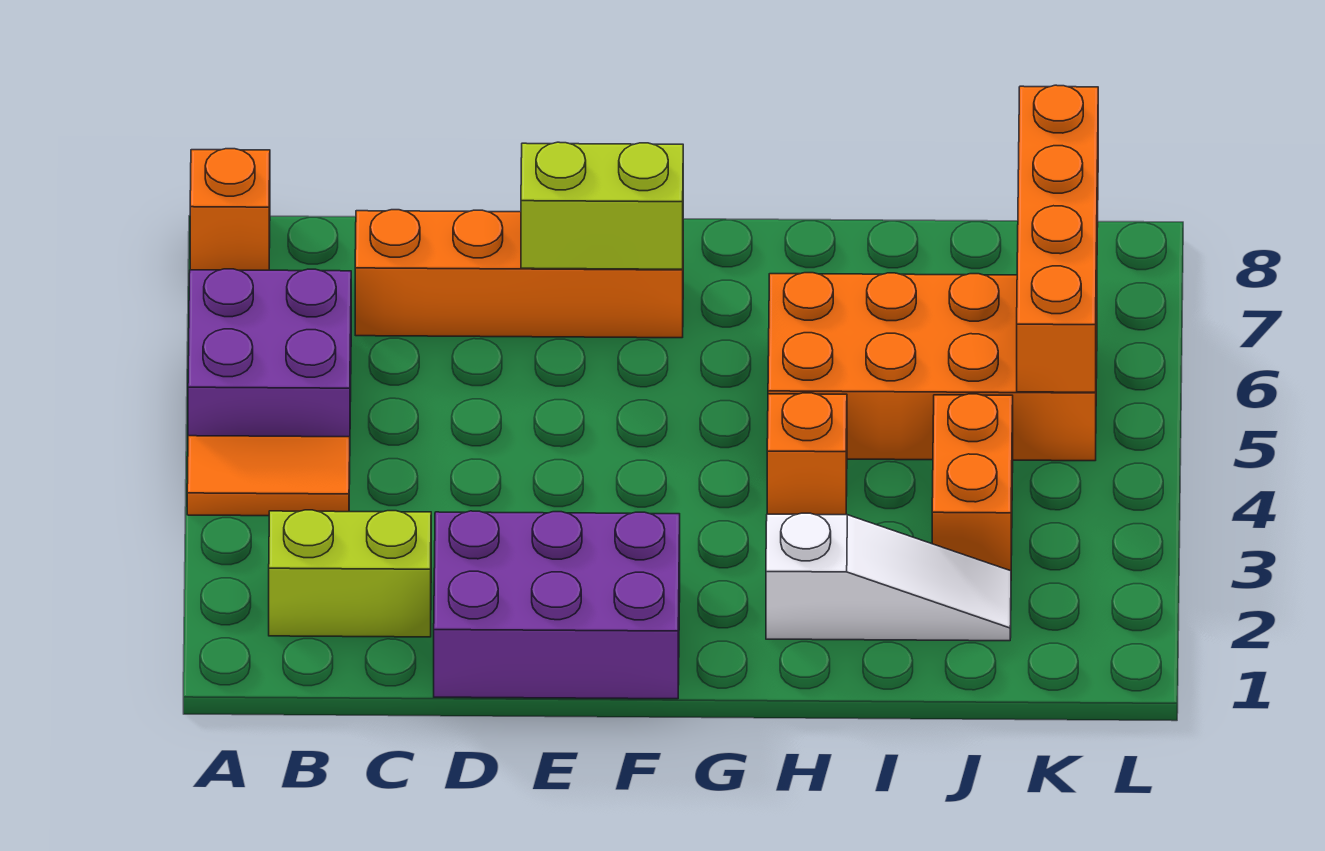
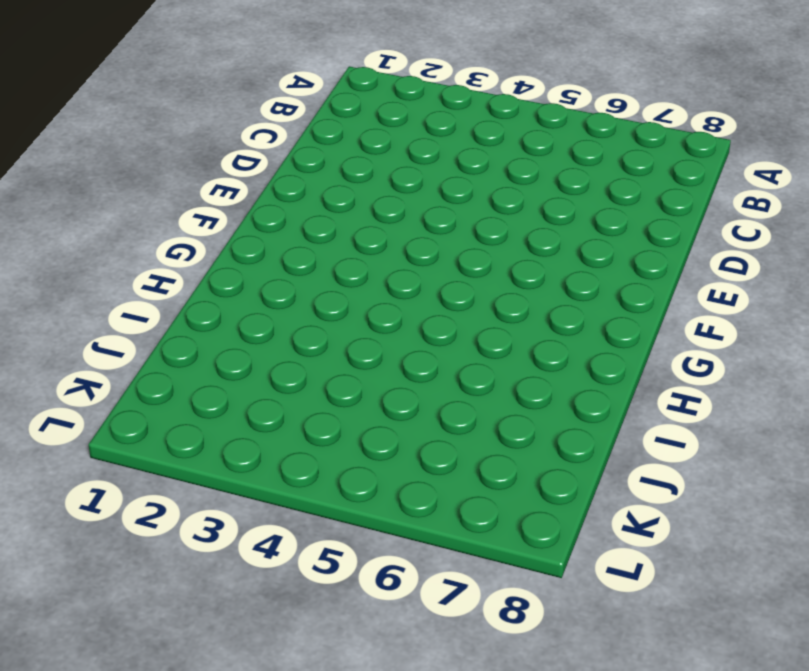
none -> orange 1x2 tile [187,436,350,516]
none -> purple 2x2 brick [188,269,351,437]
none -> orange 1x1 brick [190,149,270,270]

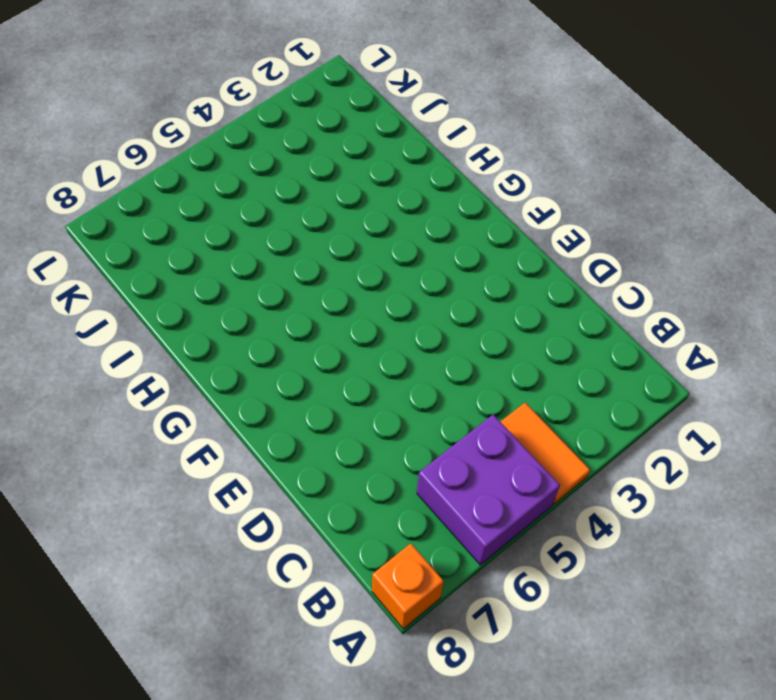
none -> lime 1x2 brick [269,510,431,637]
none -> orange 1x4 brick [355,210,683,338]
none -> purple 2x3 brick [434,511,680,699]

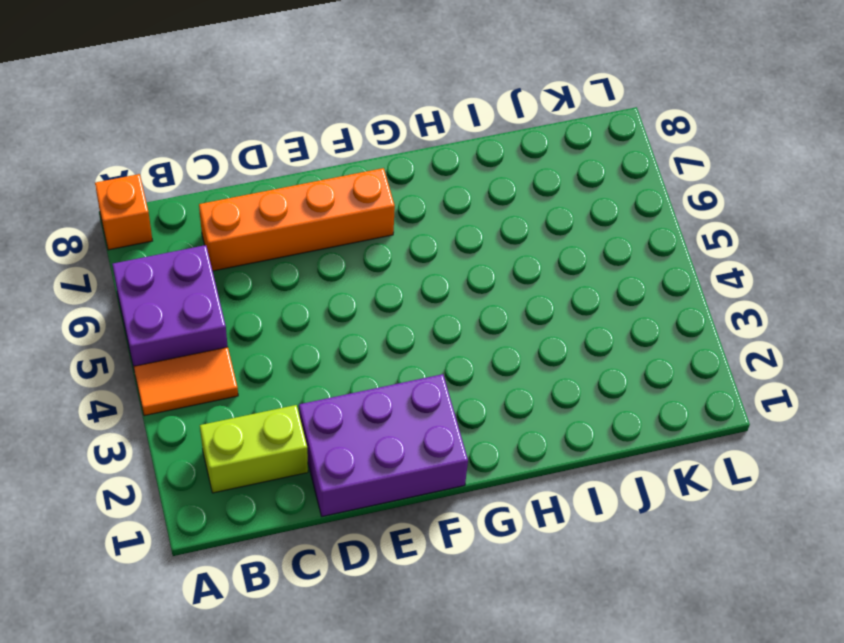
none -> white 1x3 slope [766,513,1011,641]
none -> orange 1x1 brick [767,393,847,515]
none -> orange 2x4 brick [768,273,1097,461]

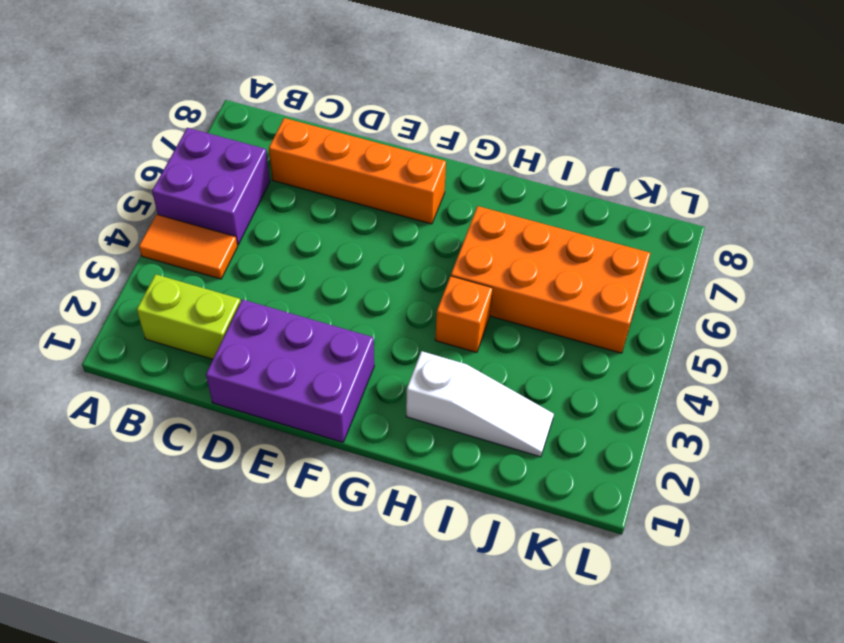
none -> orange 1x1 brick [190,149,270,270]
none -> orange 1x2 brick [932,394,1013,571]
none -> lime 1x2 brick [521,142,683,269]

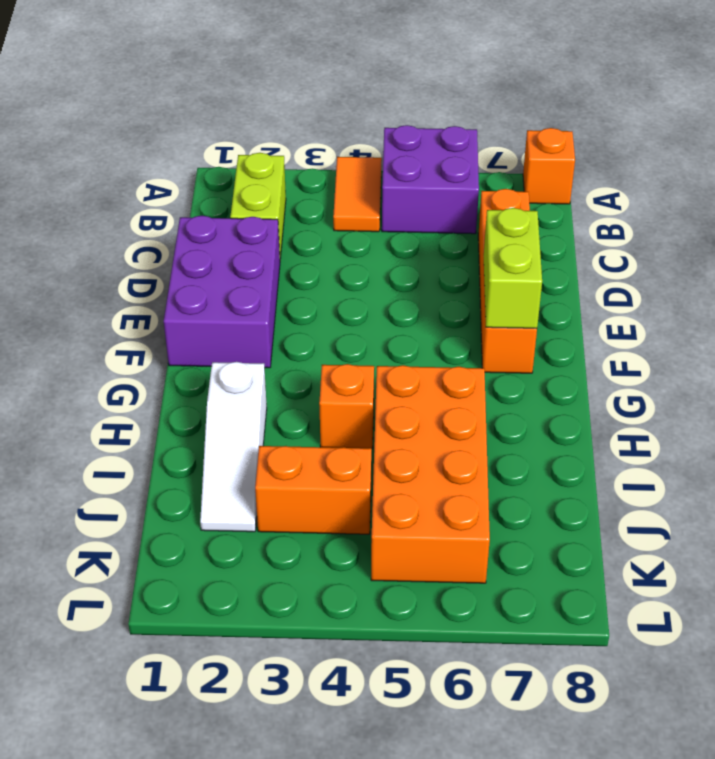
none -> orange 1x4 brick [1017,85,1098,392]

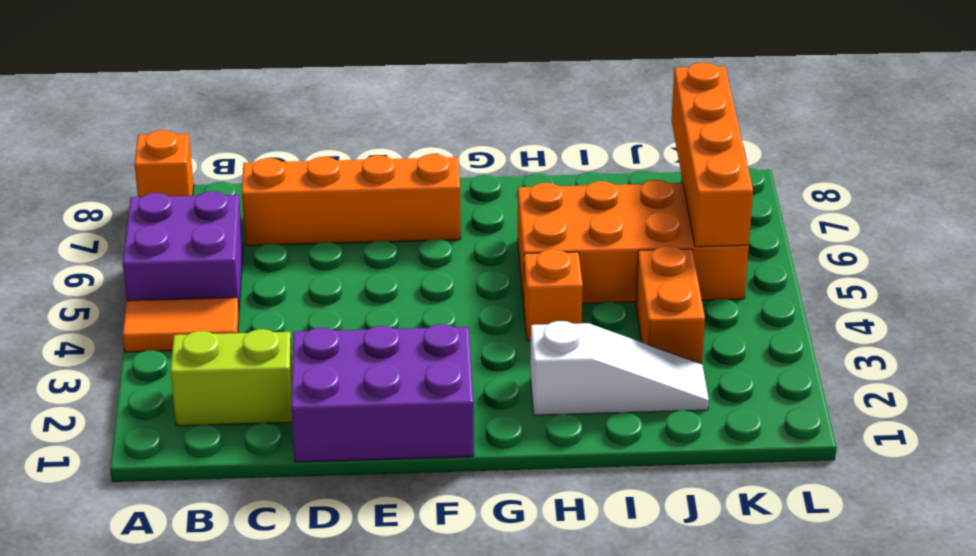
none -> lime 1x2 brick [521,142,683,269]

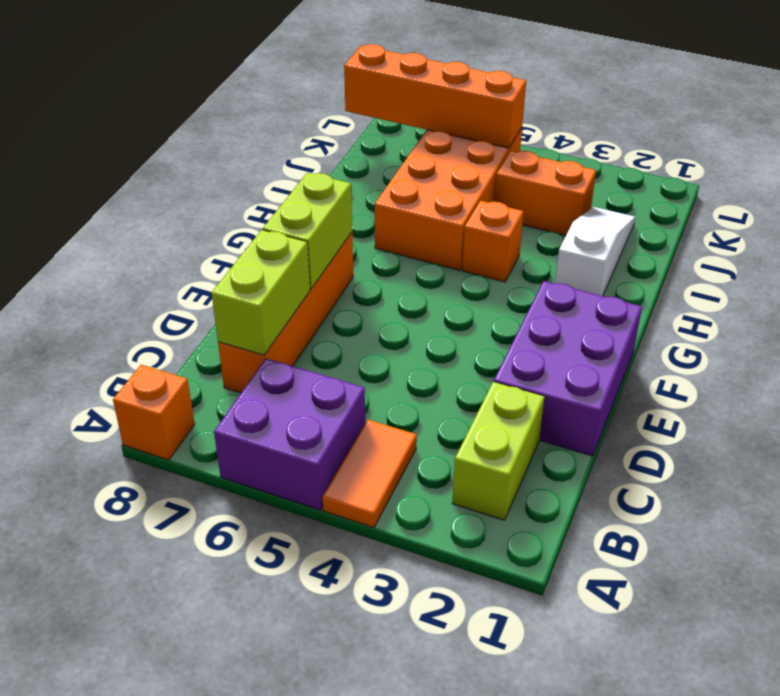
lime 1x2 brick [212,230,310,355] -> none

